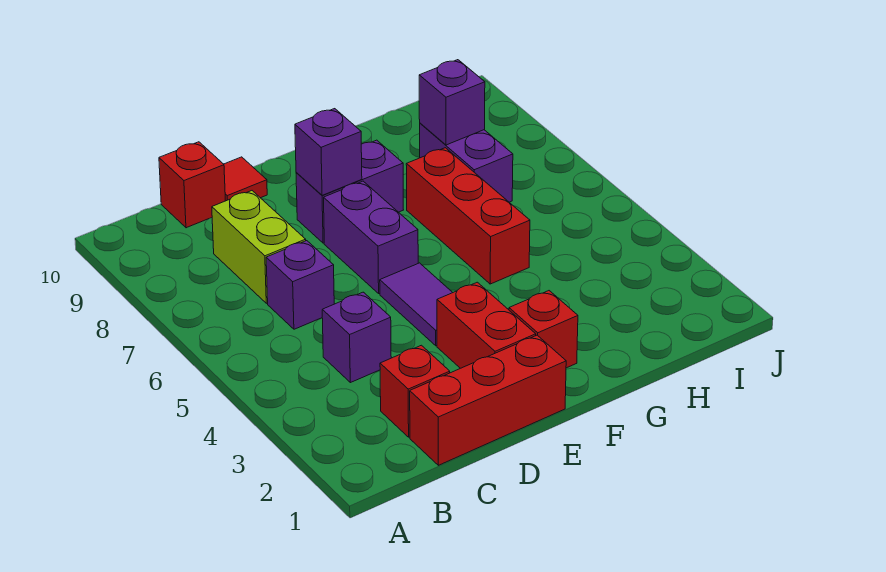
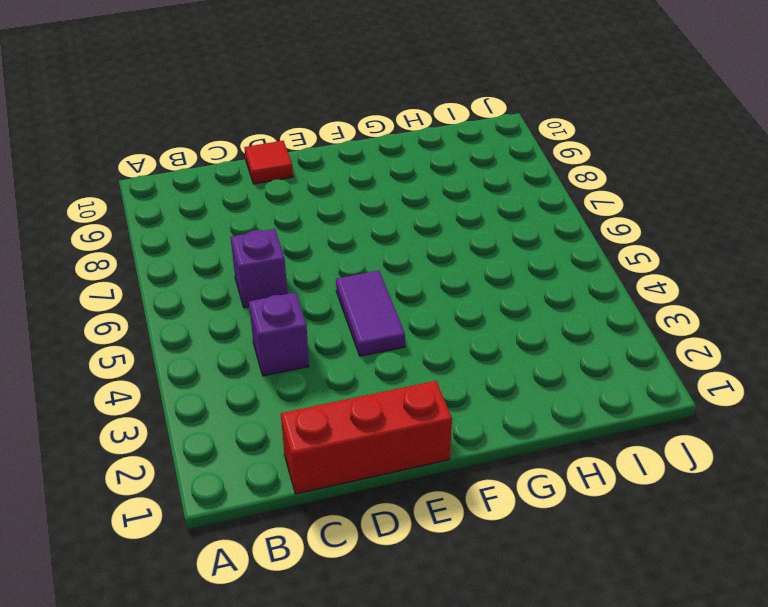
none -> red 1x1 brick [380,345,450,437]
none -> lime 1x2 brick [212,191,306,303]
none -> red 1x1 brick [159,142,225,228]

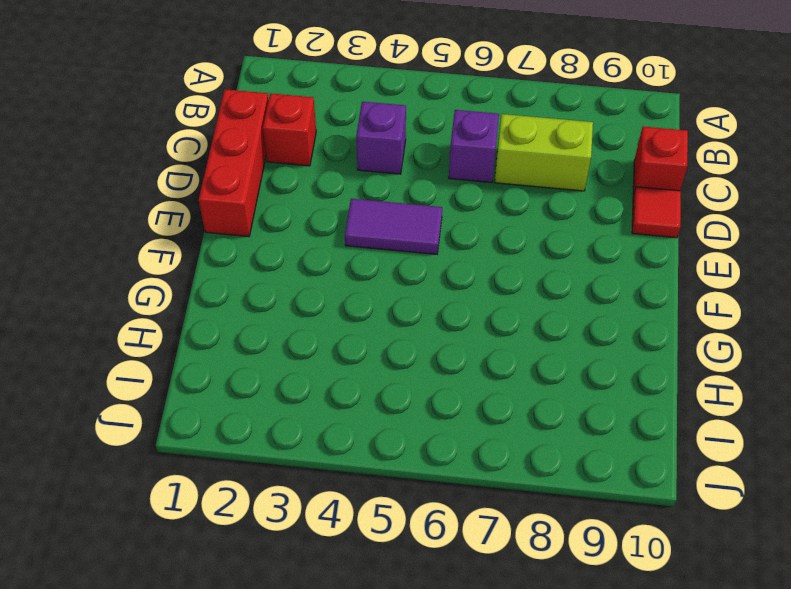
none -> red 1x2 brick [437,282,536,368]
none -> purple 1x2 brick [324,181,418,294]
none -> purple 1x2 brick [296,140,403,243]

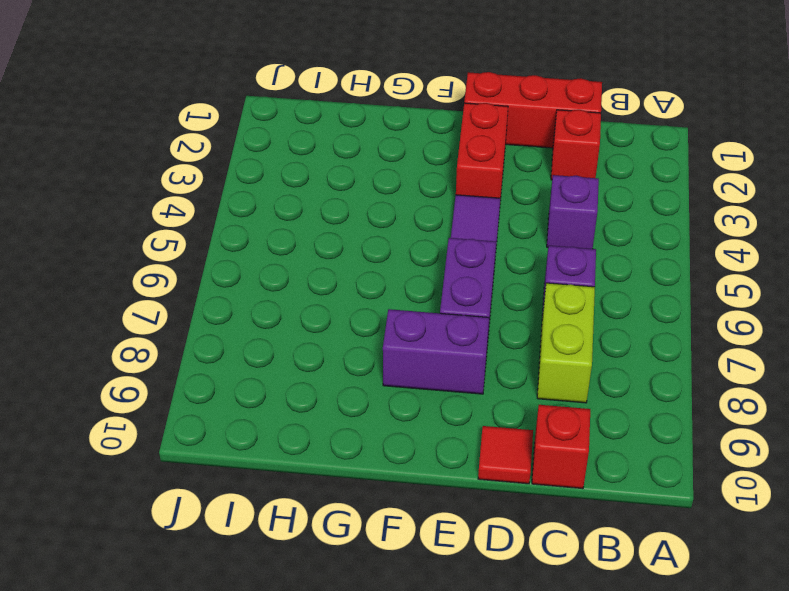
none -> red 1x1 brick [509,291,578,368]
none -> red 1x3 brick [406,148,530,284]
none -> purple 1x2 brick [420,123,513,202]

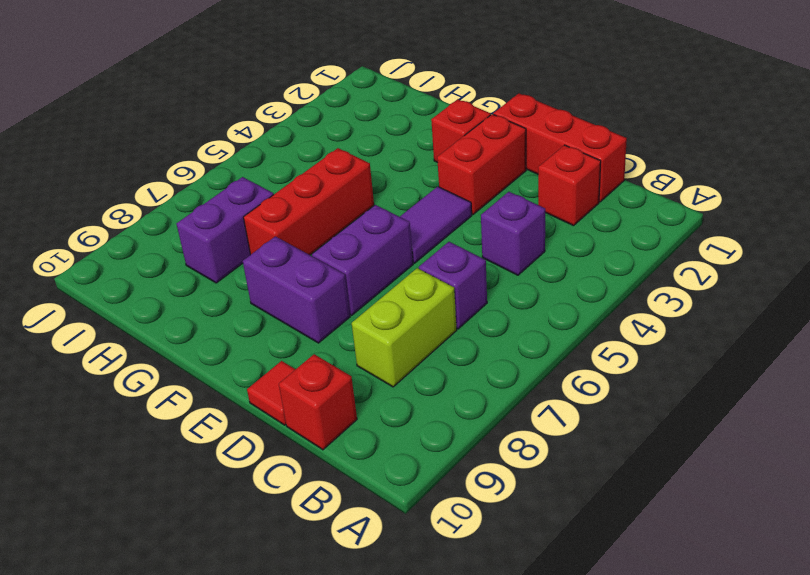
none -> purple 1x1 brick [295,109,362,195]
none -> purple 1x1 brick [419,60,485,145]

